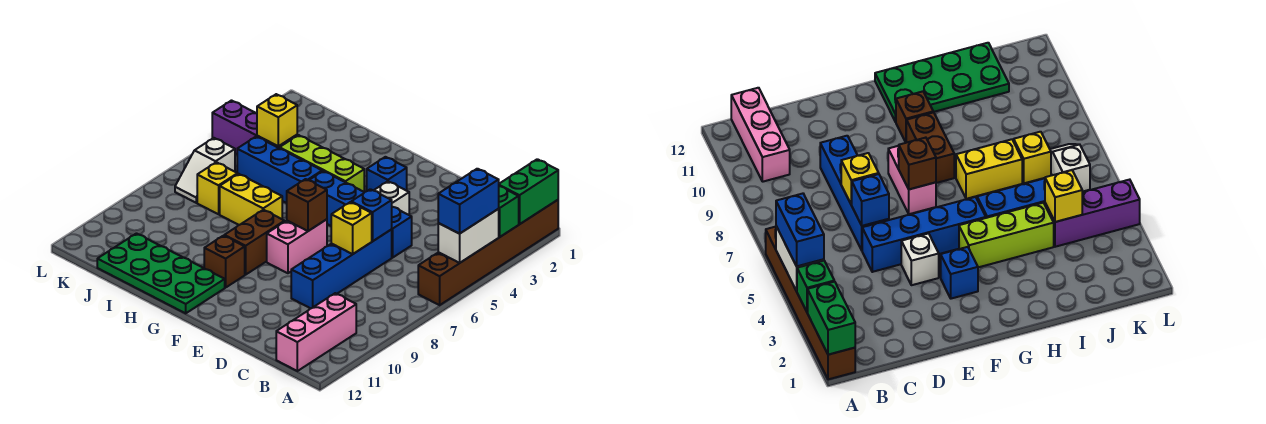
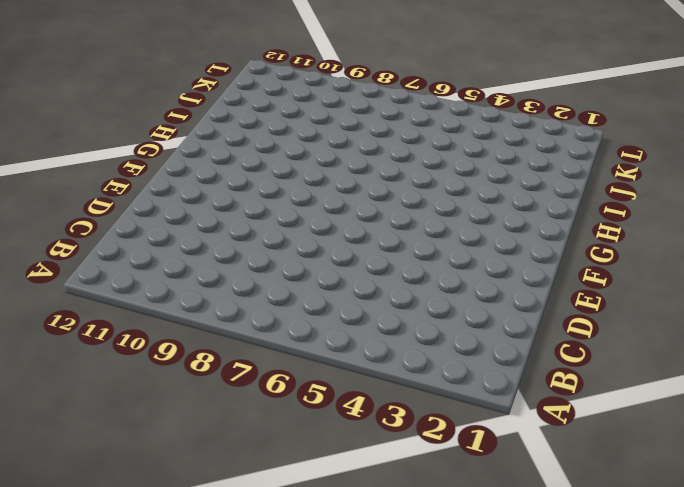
none -> brown 1x6 brick [418,200,558,305]
none -> pink 1x3 brick [276,293,356,371]
none -> blue 1x4 brick [309,171,412,258]

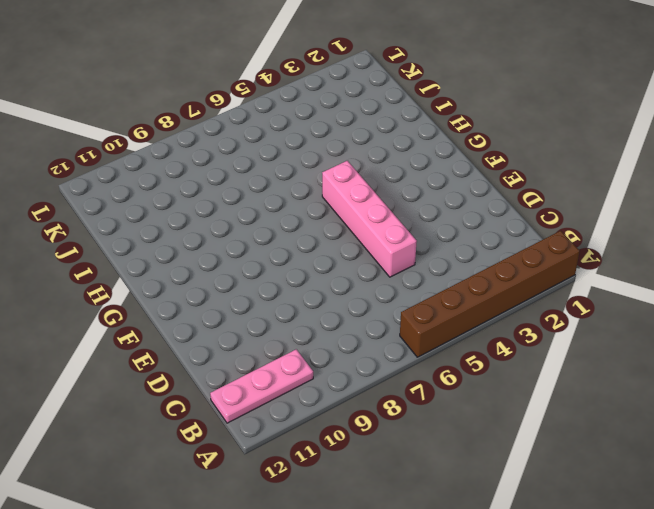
pink 1x3 plate [210,349,313,423] -> pink 1x3 brick [276,293,356,371]
pink 1x4 brick [322,161,417,277] -> blue 1x4 brick [309,171,412,258]
none -> blue 1x4 brick [291,229,392,309]
none -> white 1x1 brick [374,181,409,215]
none -> blue 1x1 brick [367,157,407,191]

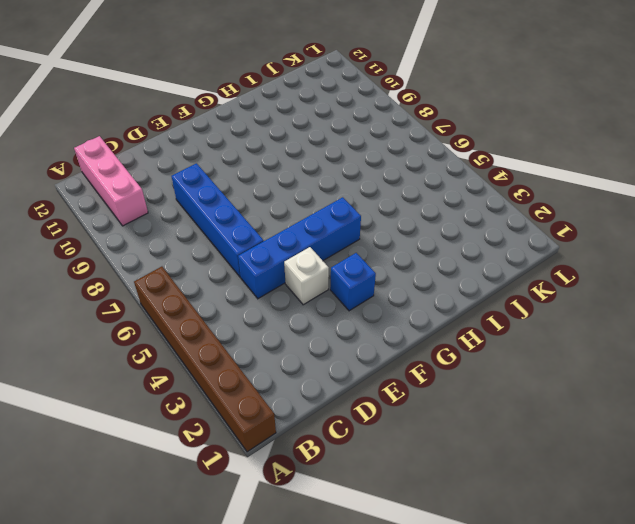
none -> pink 1x2 brick [267,219,327,273]
none -> lime 1x3 brick [280,135,364,192]
none -> brown 1x2 brick [224,210,285,275]

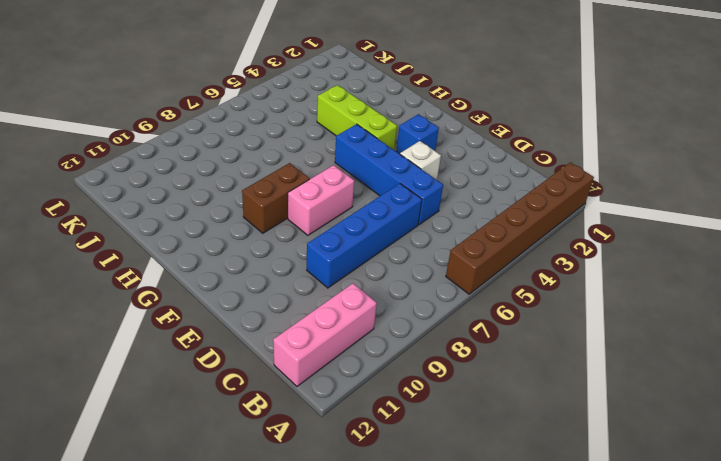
none -> brown 1x1 brick [204,236,245,288]
none -> green 2x4 plate [97,234,225,313]
none -> blue 1x3 brick [237,137,322,203]

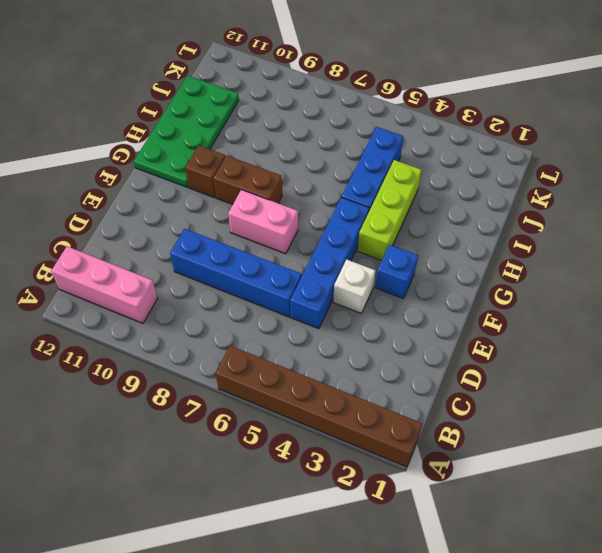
none -> yellow 1x2 brick [220,174,282,225]
none -> purple 1x3 brick [212,101,297,154]
none -> yellow 1x1 brick [197,162,238,214]

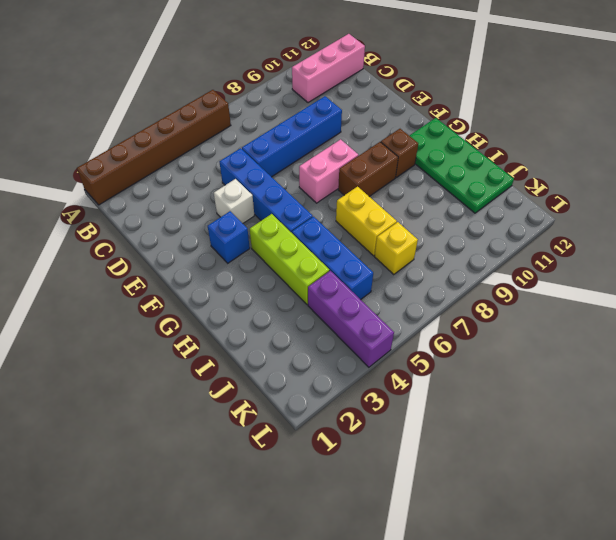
none -> white 1x2 slope [175,138,235,203]
none -> green 1x2 brick [499,159,558,224]
none -> green 1x1 brick [499,186,519,237]

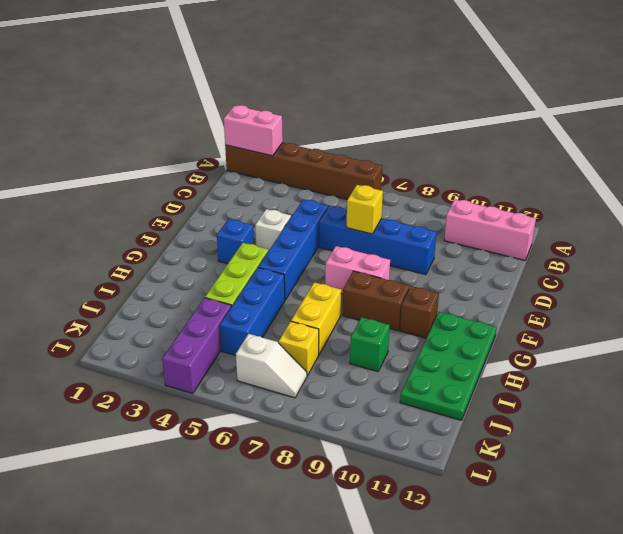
pink 1x2 brick [224,105,283,156] -> green 1x2 brick [499,159,558,224]
green 1x1 brick [350,317,390,371] -> green 1x1 brick moved to [499,186,519,237]
none -> white 1x2 brick [438,209,499,263]
none -> blue 1x1 brick [351,189,392,241]
none -> brown 1x1 brick [287,179,327,231]

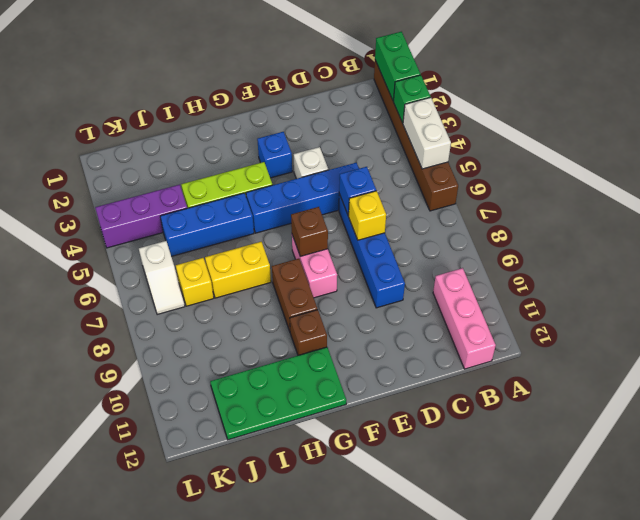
none -> yellow 1x1 brick [257,94,297,146]
none -> blue 1x2 brick [438,169,499,234]

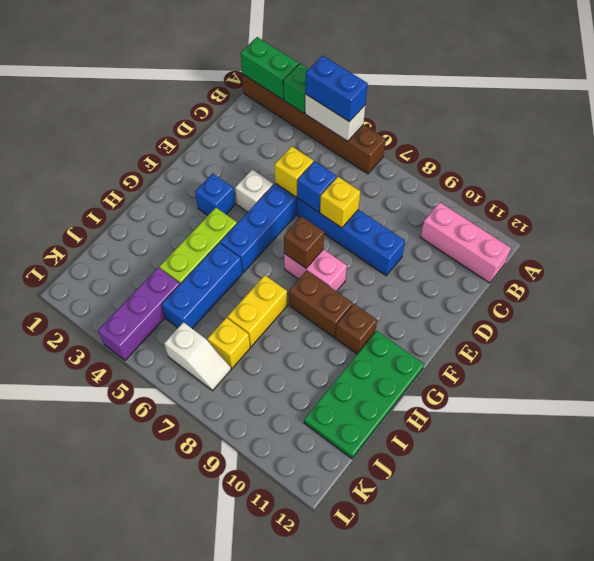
yellow 1x1 brick [274,146,313,197] -> yellow 1x1 brick moved to [257,94,297,146]

